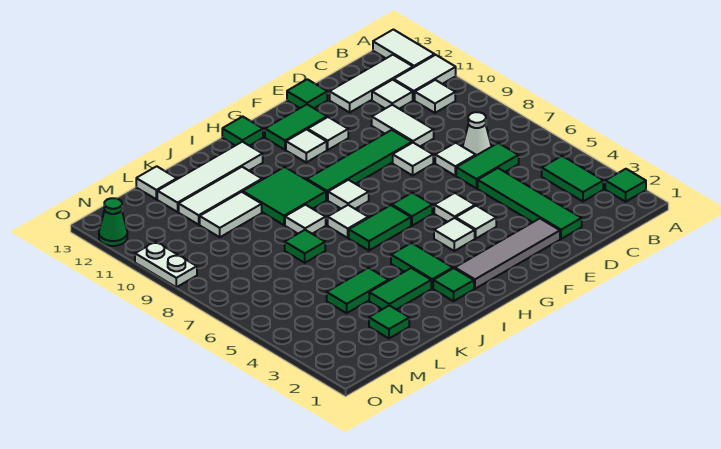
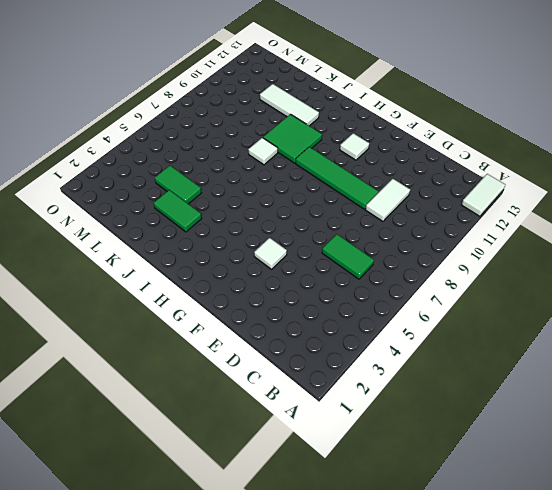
none -> green 1x1 tile [605,169,646,202]
none -> white 1x2 tile [394,55,456,100]
none -> green 1x2 tile [542,156,603,201]
none -> white 1x1 tile [415,80,455,113]

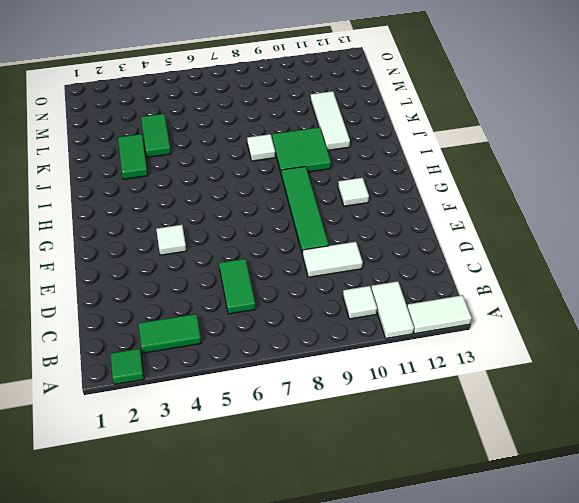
none -> white 1x3 tile [330,55,413,112]
none -> white 1x1 cone [463,112,491,155]
none -> white 1x1 tile [372,80,413,109]
none -> green 1x4 tile [478,168,582,239]

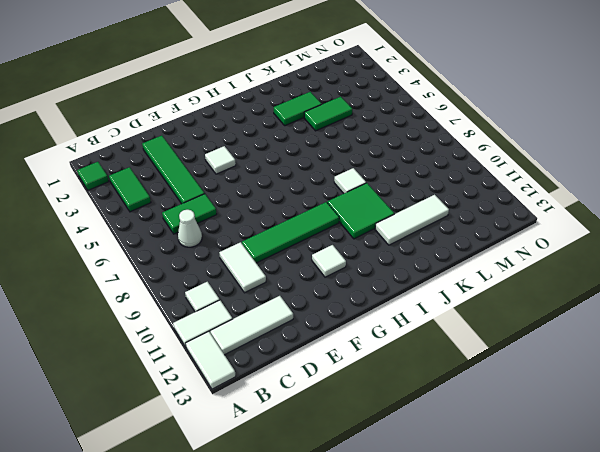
none -> white 1x1 tile [372,80,413,109]
none -> white 1x1 tile [435,143,476,176]
none -> grey 1x4 tile [455,219,560,289]
none -> white 1x1 tile [393,143,433,175]

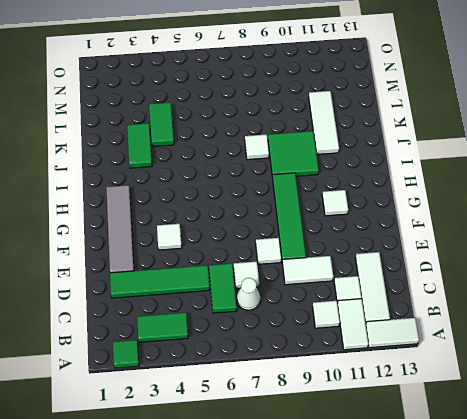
none -> green 1x1 tile [287,79,327,108]
none -> white 1x1 tile [434,193,475,222]
none -> white 1x1 tile [308,117,348,150]
none -> green 1x2 tile [265,104,327,150]

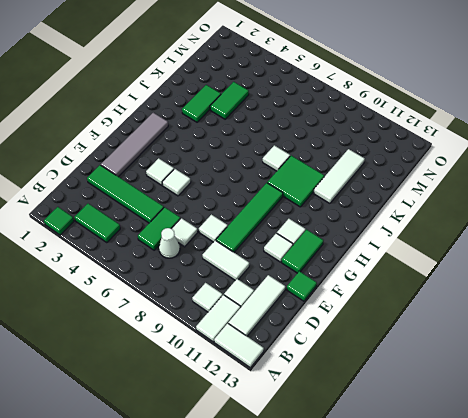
none -> white 1x1 tile [434,218,475,251]
none -> green 1x1 tile [392,193,432,226]
none -> green 1x2 tile [349,205,411,251]
none -> white 1x1 tile [328,180,369,209]

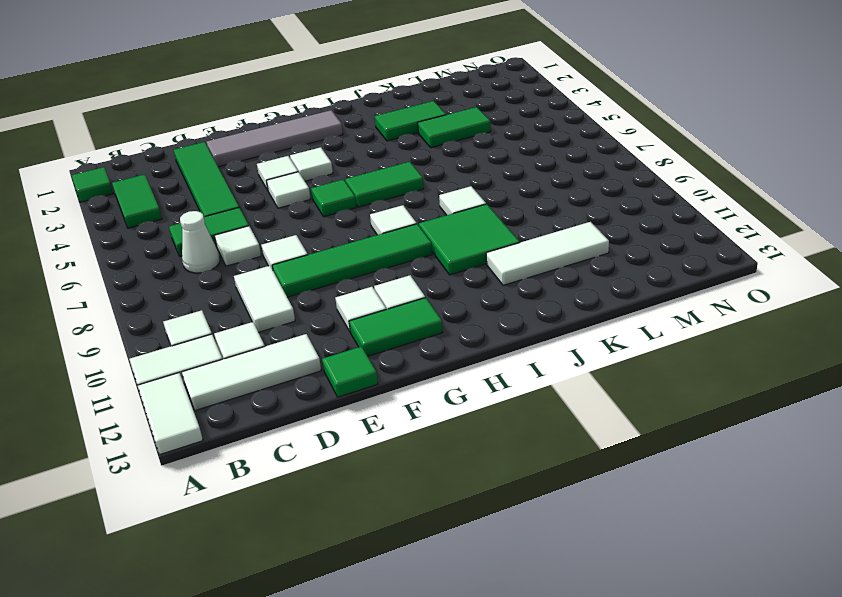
none -> green 1x1 tile [222,117,263,146]
none -> green 1x1 tile [433,268,474,301]
none -> green 1x2 tile [391,243,453,288]
none -> white 1x1 tile [328,205,368,238]

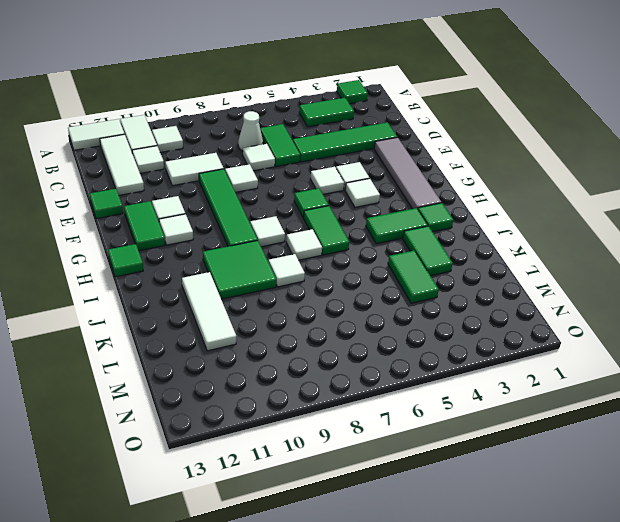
none -> white 1x4 tile [157,142,263,212]
none -> green 1x1 tile [285,230,325,263]
none -> white 1x2 tile [200,192,262,237]
none -> green 1x1 tile [369,305,409,338]

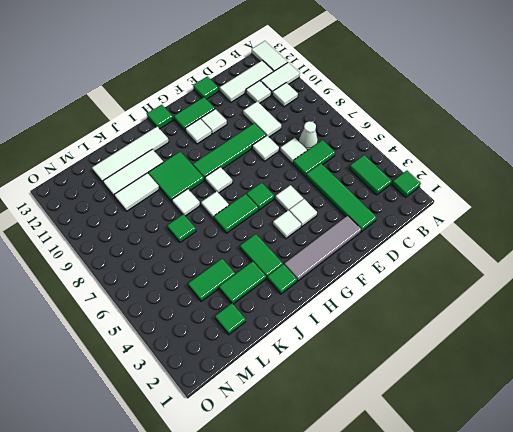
none -> white 1x1 tile [136,166,177,199]
none -> white 1x2 plate [135,242,197,287]
none -> green 1x1 cone [99,198,127,246]

